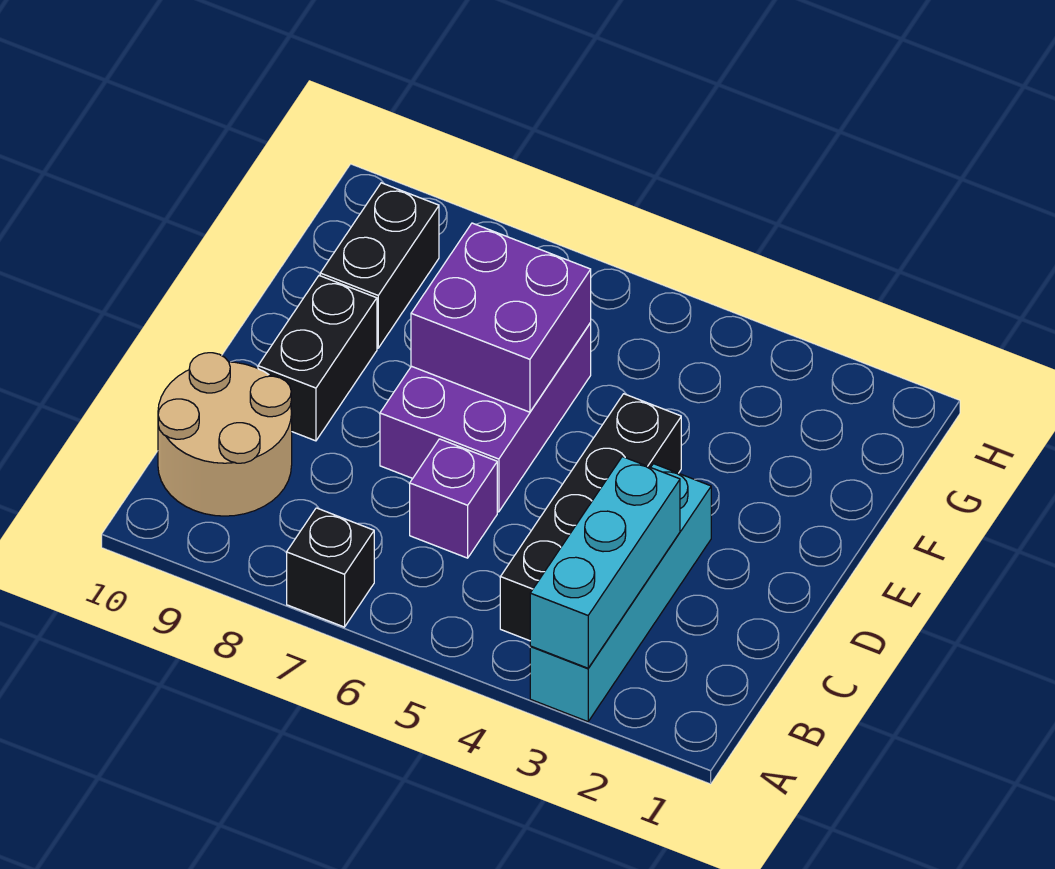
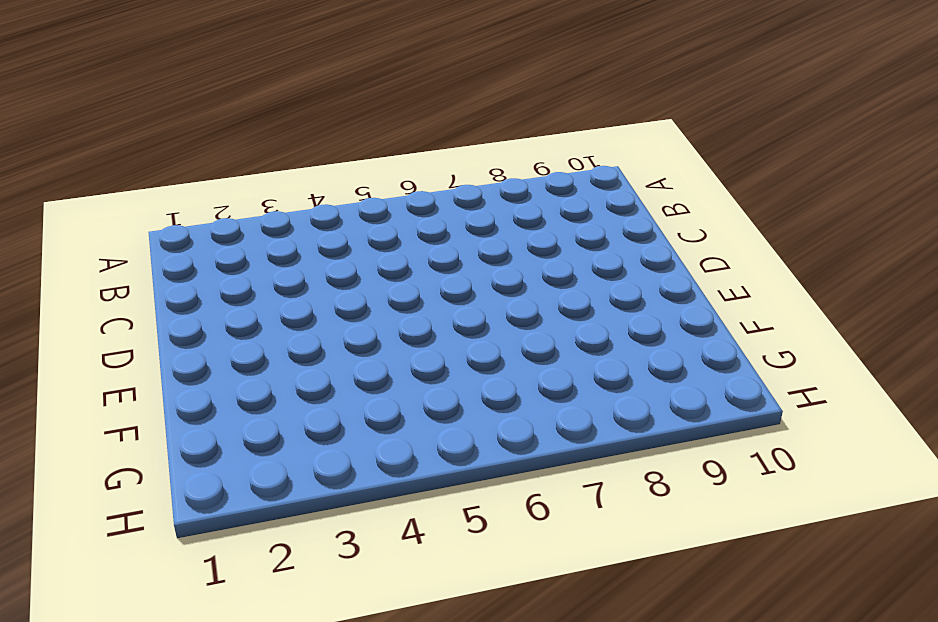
none -> cyan 1x4 brick [530,464,711,722]
none -> black 1x1 brick [287,508,374,627]

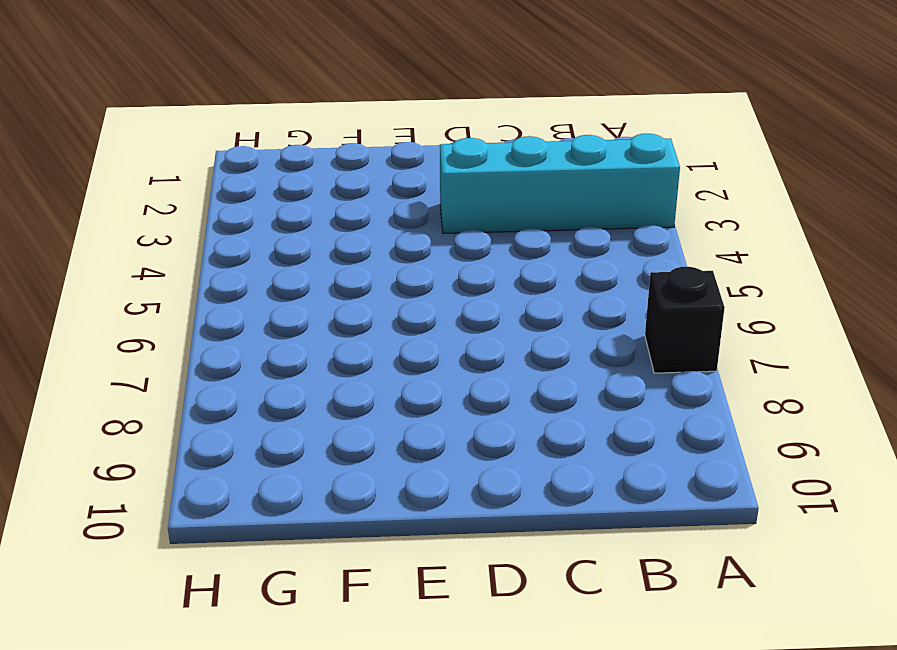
none -> black 1x4 brick [500,394,681,641]
none -> tan 2x2 round brick [158,353,292,516]

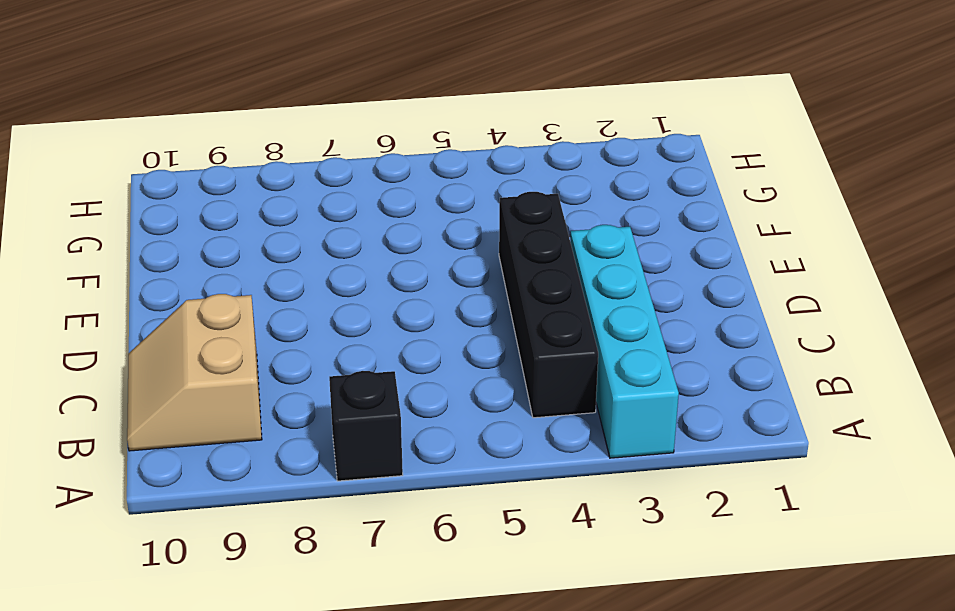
tan 2x2 slope [127,294,262,451] -> tan 2x2 round brick [158,353,292,516]
none -> purple 1x1 brick [410,439,497,558]
none -> purple 2x3 brick [380,322,591,512]

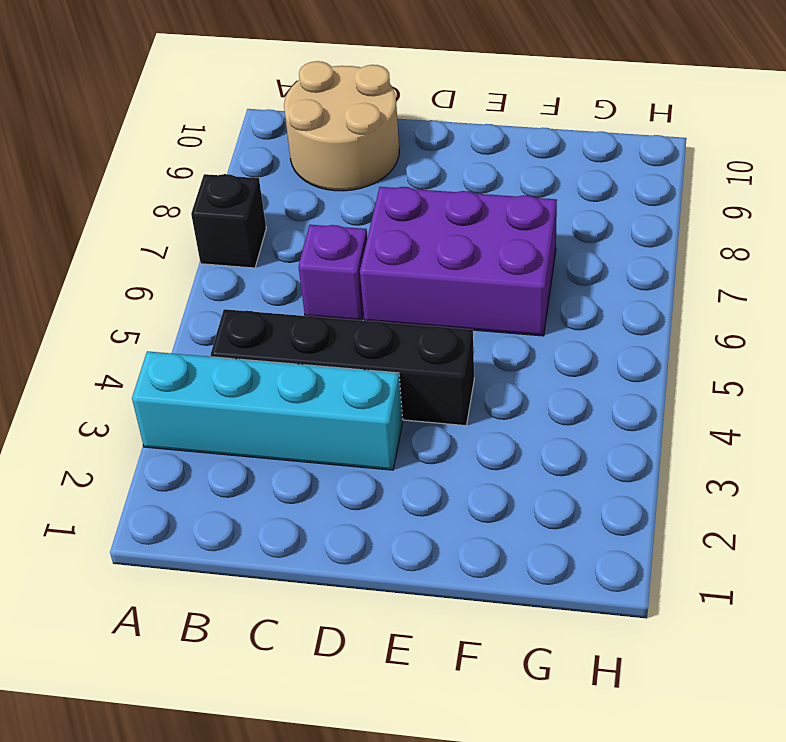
none -> black 1x2 brick [258,276,377,441]
none -> black 1x2 brick [320,183,439,348]

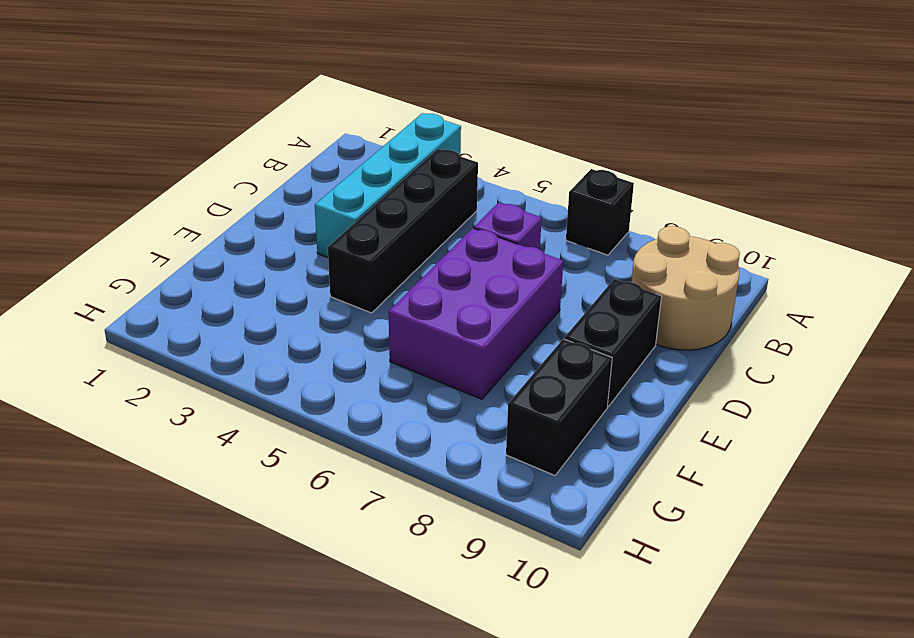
none -> cyan 1x3 brick [530,457,680,668]
none -> purple 2x2 brick [411,223,591,412]

